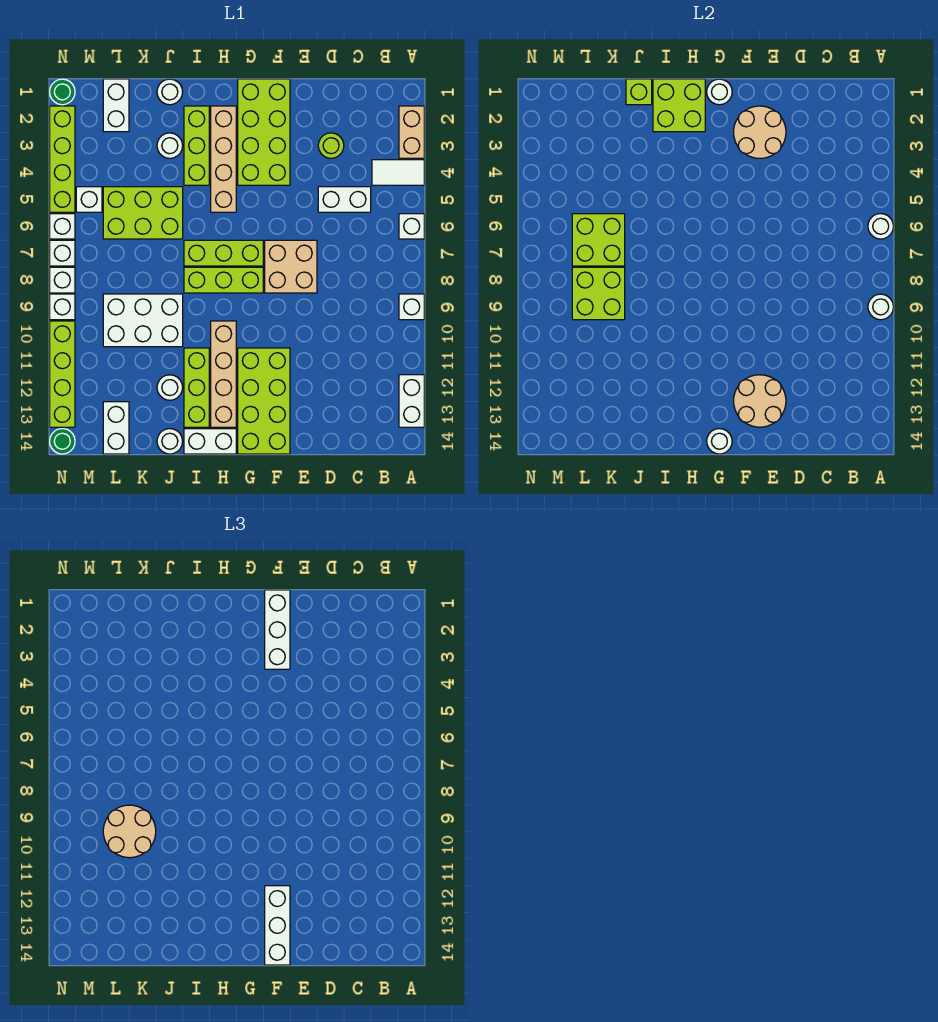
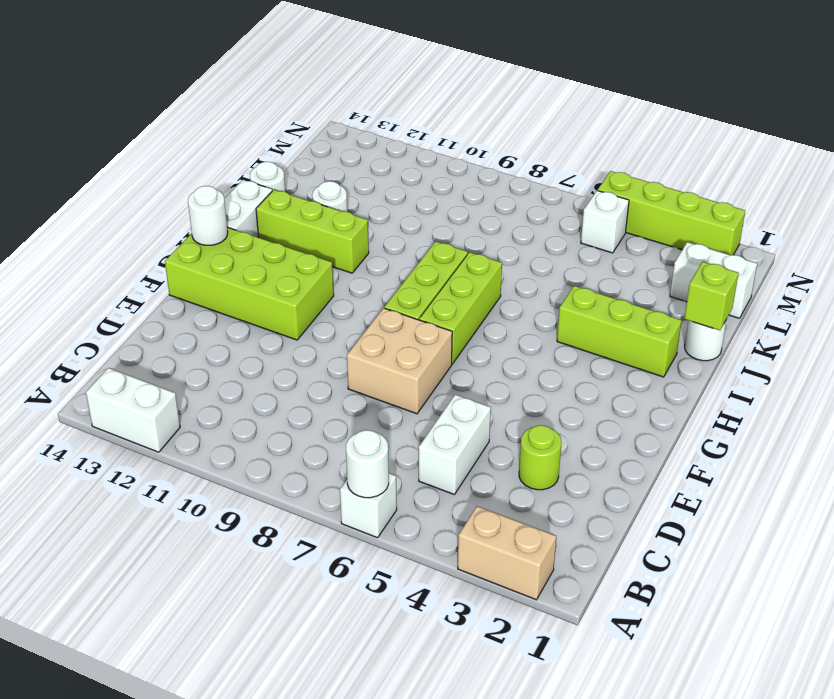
none -> white 1x2 tile [372,160,424,185]
none -> white 1x1 brick [399,294,424,320]
none -> lime 2x4 brick [238,79,290,185]
none -> tan 1x4 brick [211,106,236,212]

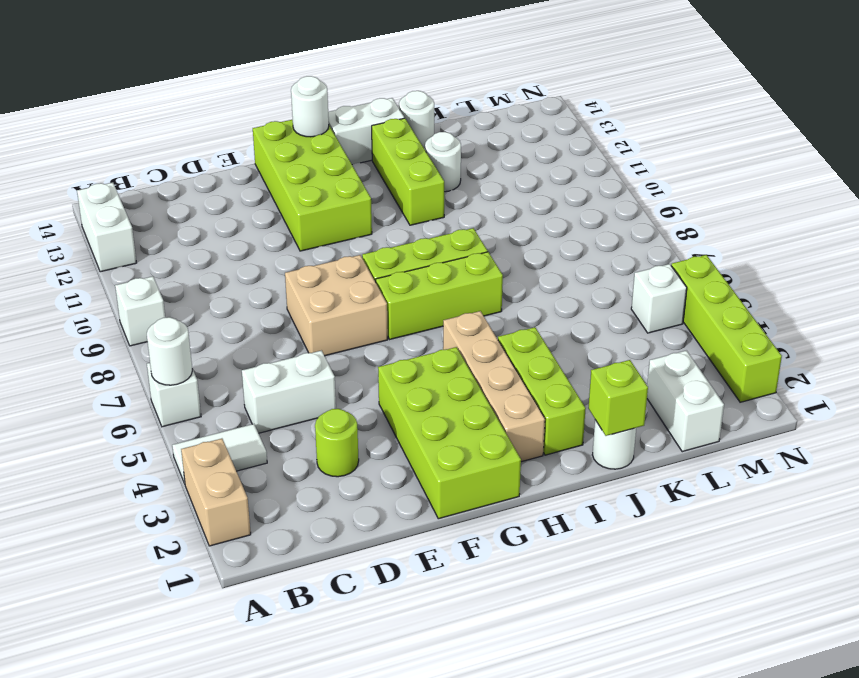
none -> tan 1x4 brick [211,321,236,427]
none -> white 1x1 round brick [157,133,183,158]
none -> lime 2x3 brick [103,187,183,239]
none -> white 2x3 brick [103,294,183,347]

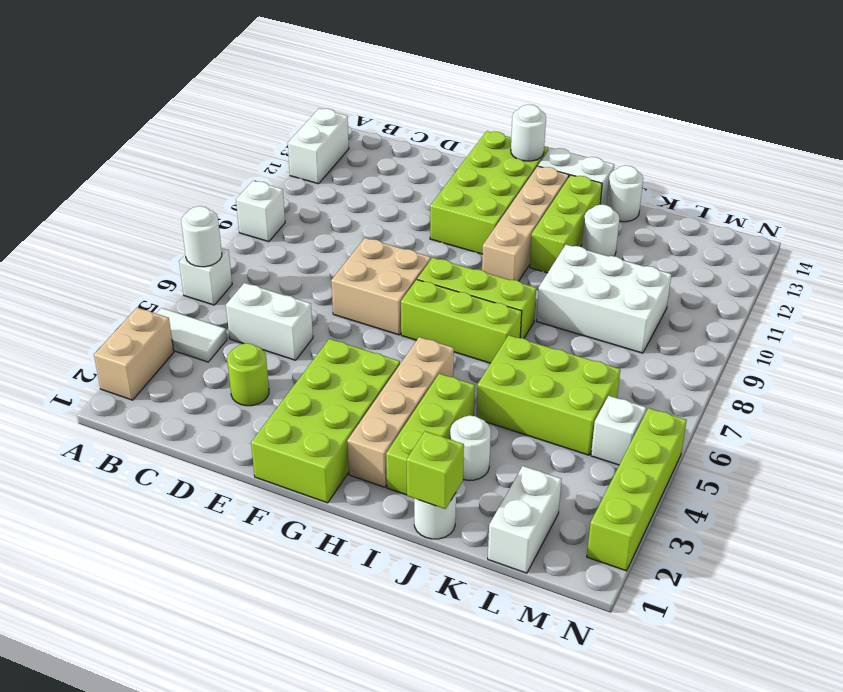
none -> white 1x2 brick [103,402,129,454]
none -> green 1x1 round brick [50,79,75,105]
none -> white 1x1 brick [50,214,75,239]
none -> white 1x1 brick [50,240,75,266]

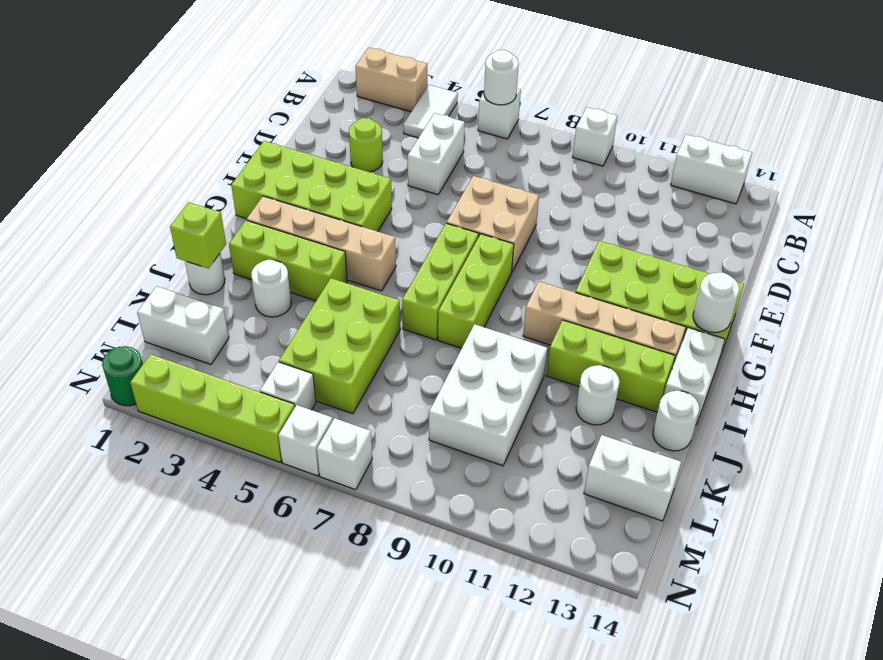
none -> white 1x1 brick [50,267,75,293]
none -> white 1x1 brick [50,294,75,320]
none -> lime 1x4 brick [50,321,75,427]
none -> green 1x1 round brick [50,429,75,454]

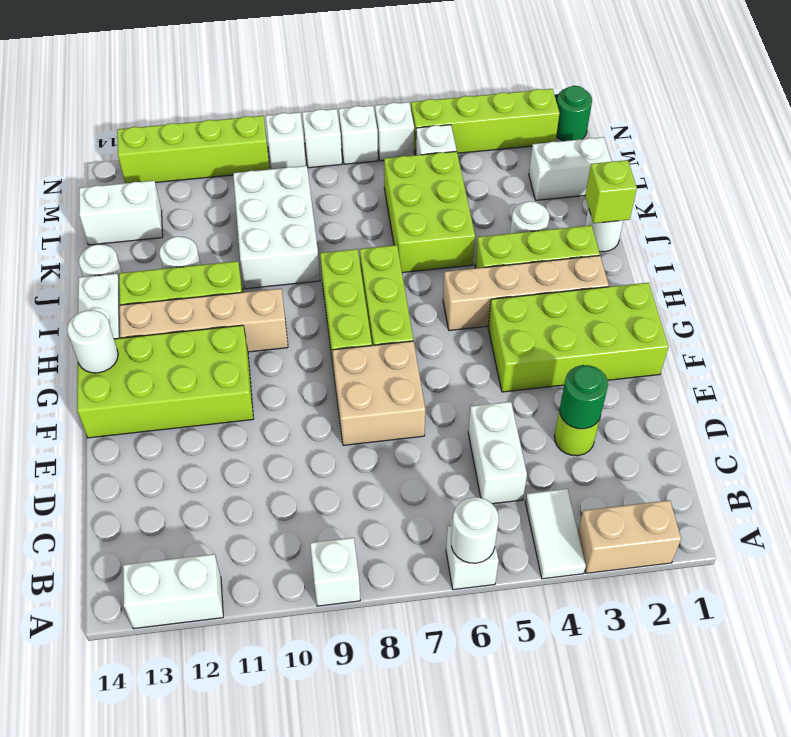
green 1x1 round brick [560,365,608,429] -> green 1x1 round brick moved to [50,429,75,454]
none -> white 1x1 round brick [868,294,893,320]
none -> tan 2x2 round brick [734,106,786,158]
none -> tan 2x2 round brick [734,375,786,427]
none -> white 1x1 round brick [707,79,732,105]

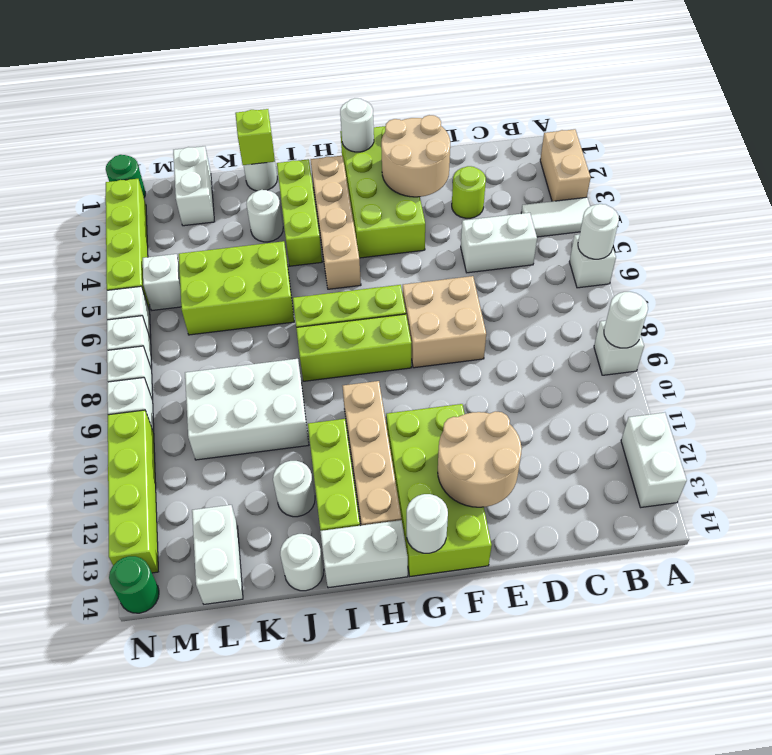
none -> lime 2x2 brick [653,79,705,132]
none -> lime 2x2 brick [572,214,625,266]
none -> lime 2x2 brick [572,267,625,320]
none -> white 1x3 brick [265,590,290,669]

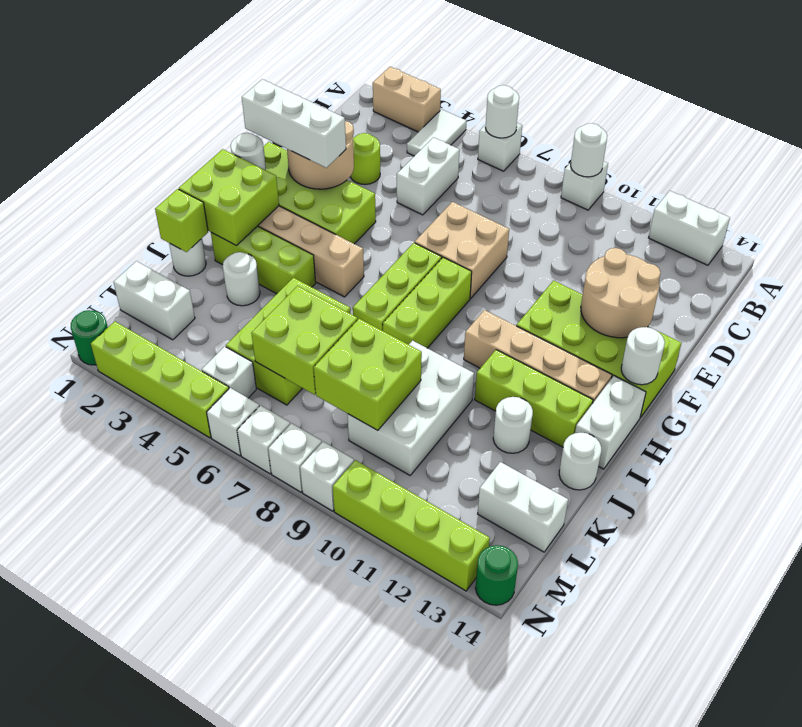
none -> white 1x3 brick [265,886,290,965]
none -> tan 2x2 round brick [103,805,156,858]

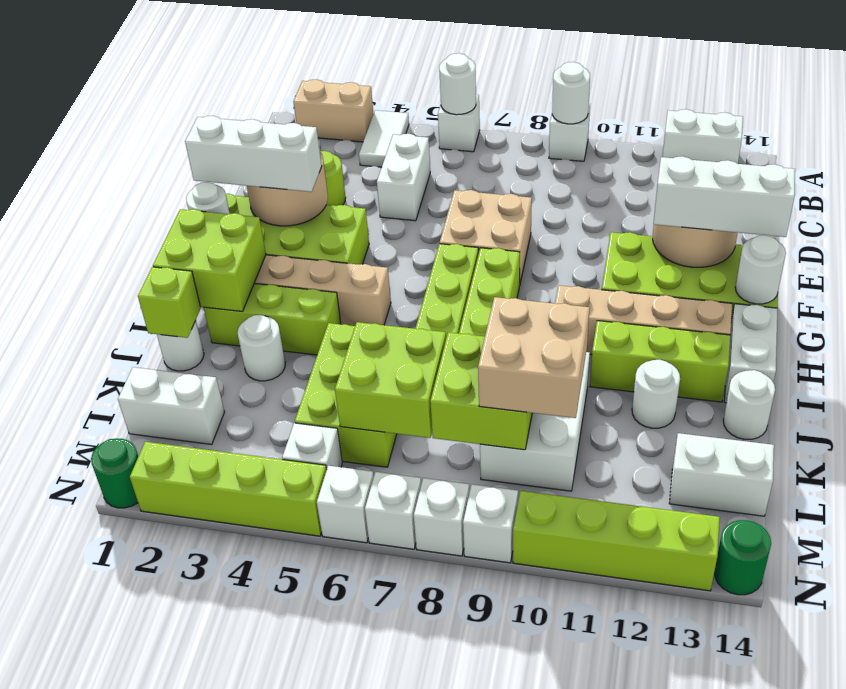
tan 2x2 brick [478,297,590,418] -> tan 2x2 round brick [103,805,156,858]

